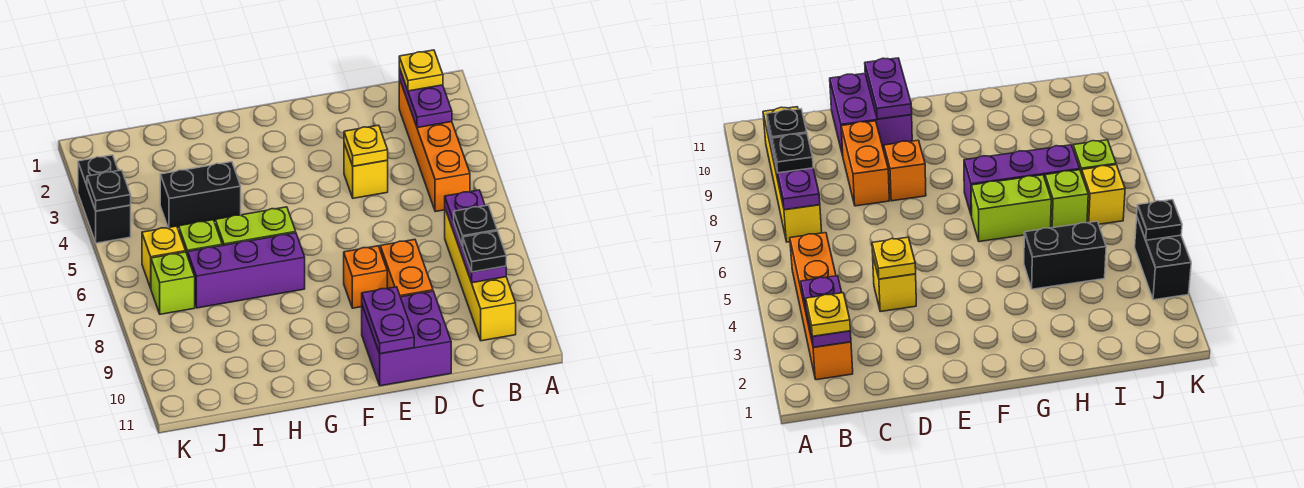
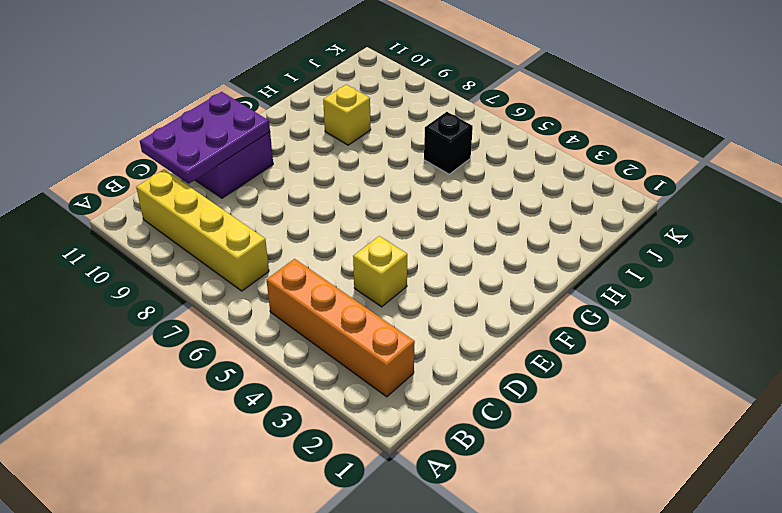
purple 2x3 plate [140,92,270,184] -> purple 1x2 plate [362,287,414,354]
yellow 1x1 brick [323,85,371,145] -> yellow 1x1 brick moved to [142,226,186,288]
black 1x1 brick [424,112,473,174] -> lime 1x1 brick [179,220,222,256]
none -> orange 1x2 brick [380,240,433,297]
none -> orange 1x1 brick [344,246,387,308]
none -> lime 1x2 brick [215,207,296,246]

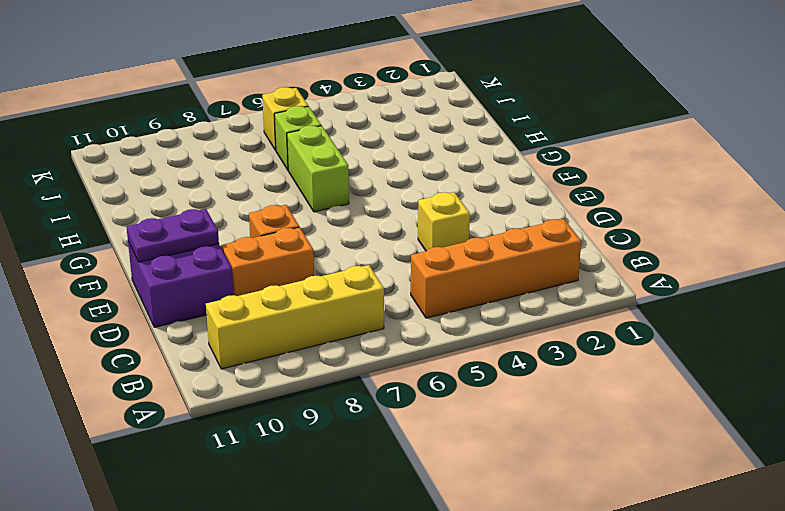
none -> purple 1x3 brick [188,233,305,308]
none -> black 1x2 brick [160,162,241,229]
none -> lime 1x1 brick [151,252,195,314]

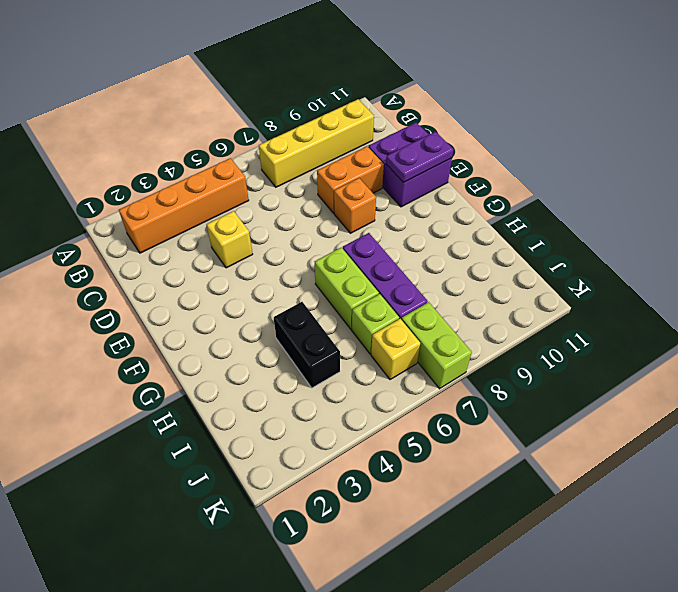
lime 1x2 brick [401,302,472,389] -> lime 1x1 brick [151,252,195,314]
none -> black 1x2 brick [78,155,131,243]
none -> purple 1x2 plate [399,68,452,128]
none -> purple 1x3 plate [445,190,506,283]

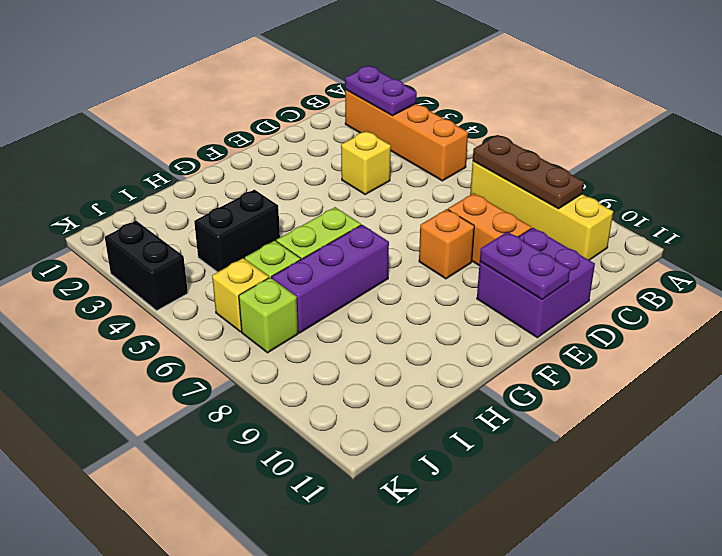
brown 1x3 plate [473,135,584,209] -> purple 1x3 plate [445,190,506,283]
none -> yellow 1x1 plate [344,125,388,166]
none -> black 1x1 plate [87,170,131,211]
none -> yellow 1x1 plate [399,50,443,91]

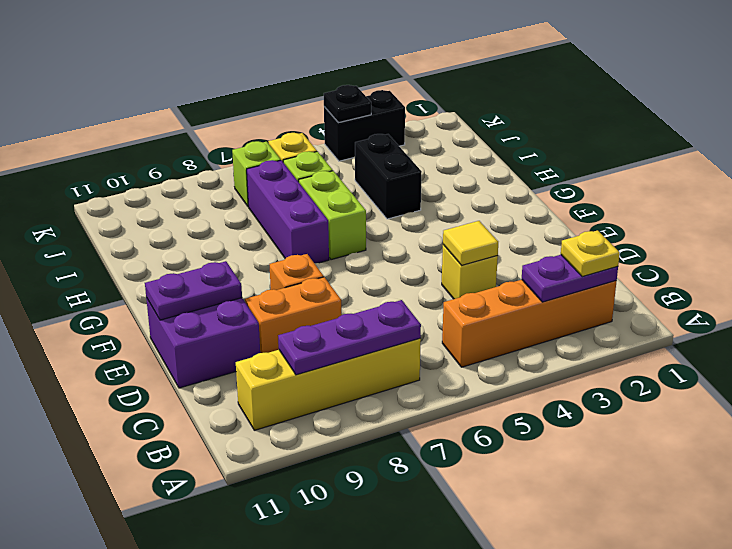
yellow 1x1 tile [443,221,498,265] -> yellow 1x1 plate [344,125,388,166]
none -> black 1x1 plate [454,205,497,246]
none -> black 1x1 plate [463,231,506,272]

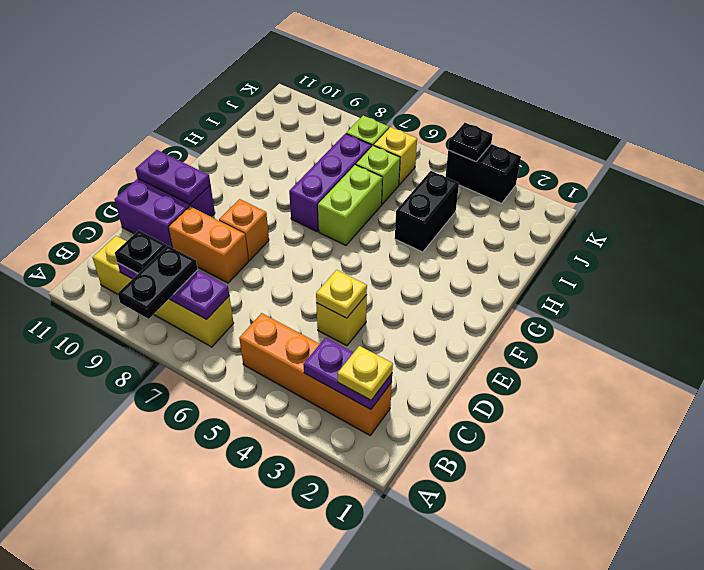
black 1x2 plate [118,245,198,319] -> black 1x1 plate [454,205,497,246]

